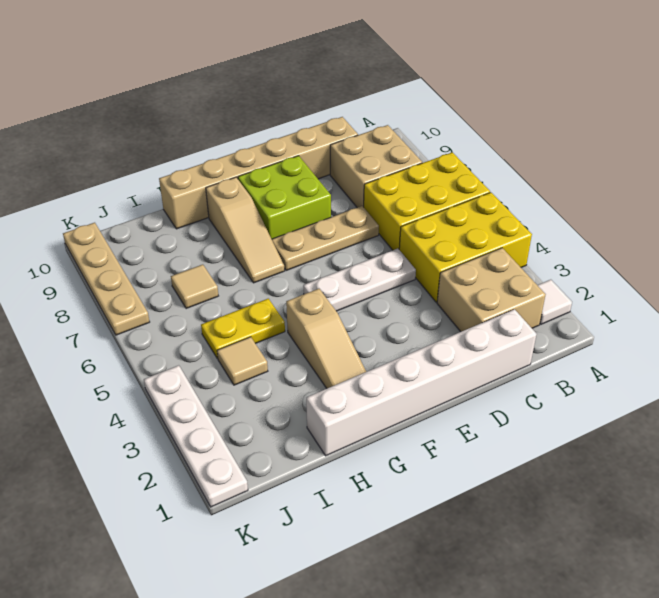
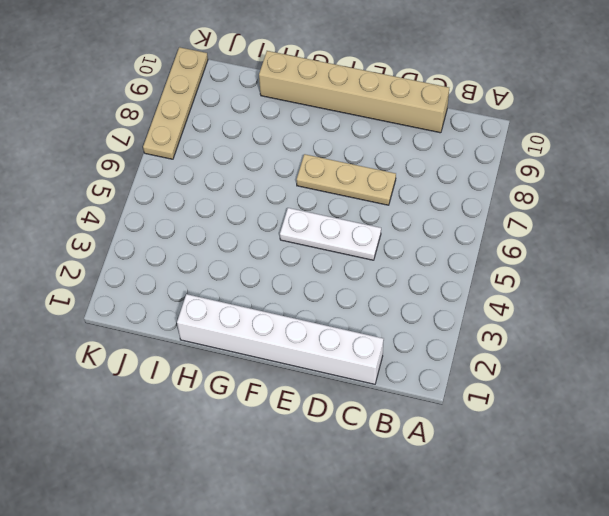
none -> white 1x1 tile [538,280,572,324]
none -> yellow 2x3 brick [399,192,532,302]
none -> yellow 2x3 brick [364,152,490,250]

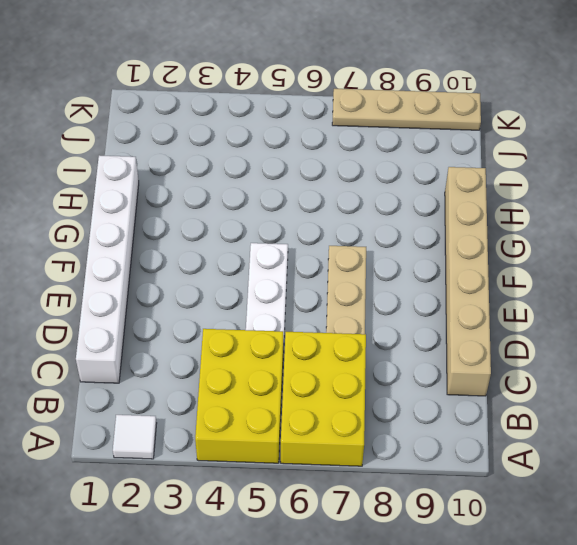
none -> tan 2x2 brick [437,248,546,332]
none -> tan 2x2 brick [330,125,422,208]
none -> lime 2x2 brick [238,156,331,239]

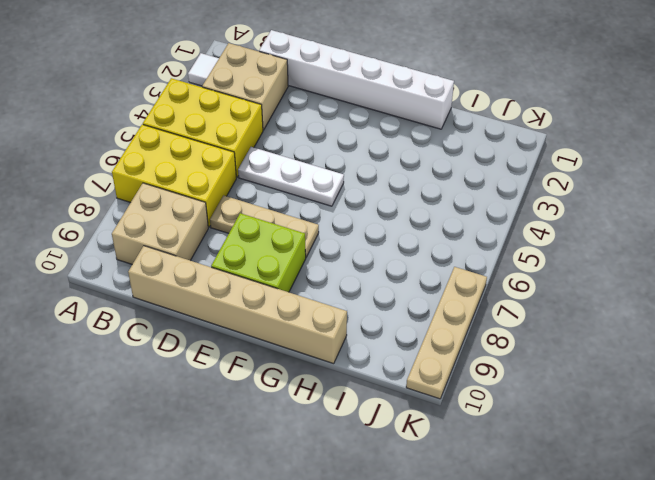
none -> tan 1x3 slope [286,289,366,388]
none -> tan 1x3 slope [206,177,285,283]
none -> yellow 1x2 plate [201,299,285,359]

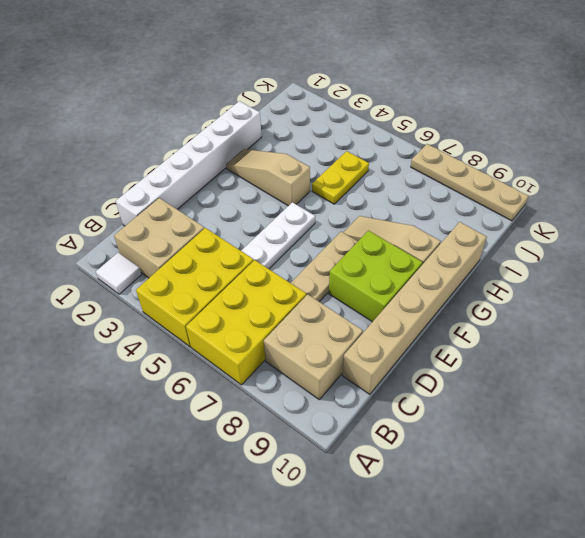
none -> tan 1x1 tile [217,337,268,385]
none -> tan 1x1 tile [171,265,218,309]
none -> white 1x4 plate [144,365,248,507]

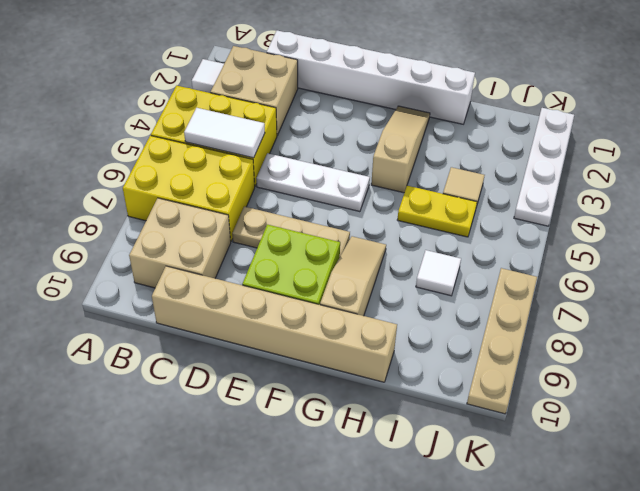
white 1x2 tile [184,108,265,158] -> none
white 1x1 tile [416,250,461,296] -> tan 1x1 tile [171,265,218,309]

